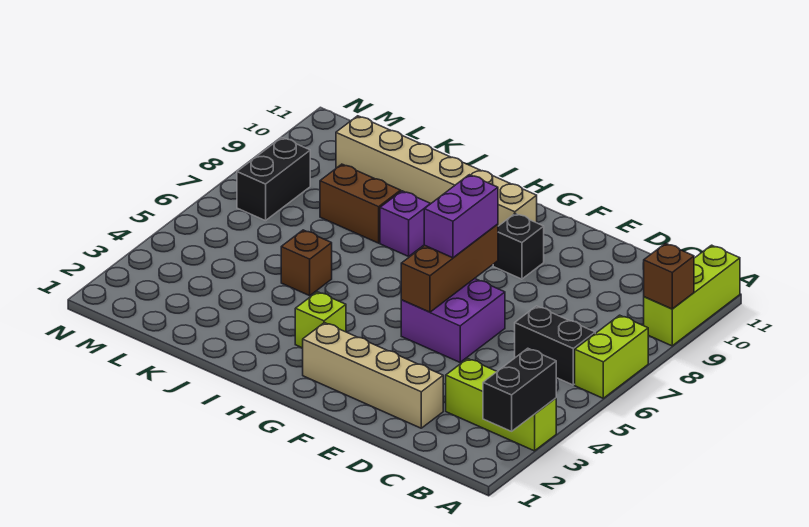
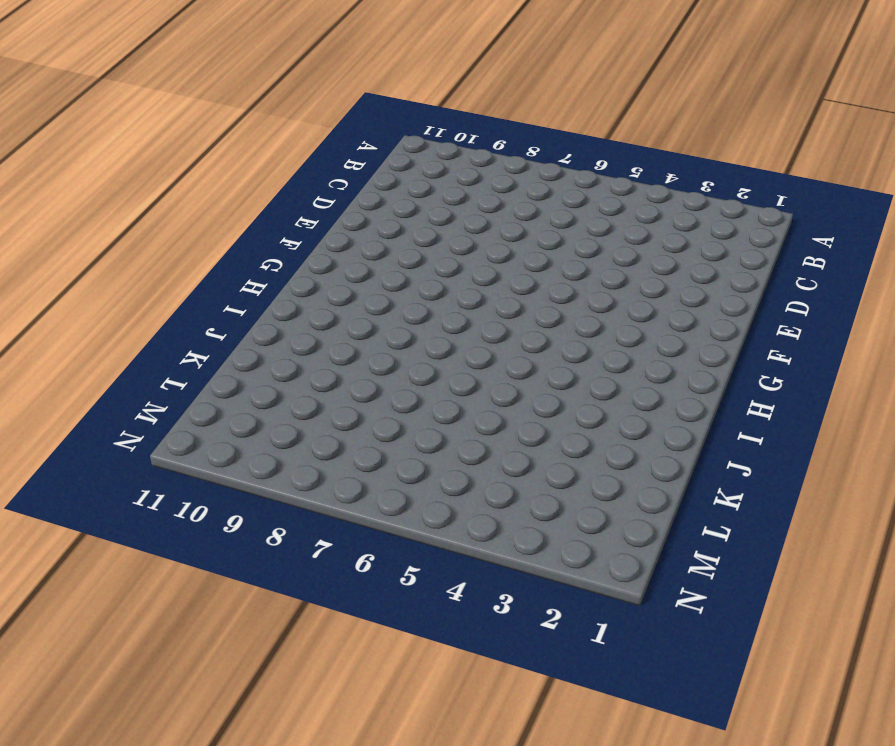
none -> lime 1x3 brick [446,359,556,451]
none -> lime 1x2 brick [575,315,648,398]
none -> lime 1x3 brick [644,245,740,346]

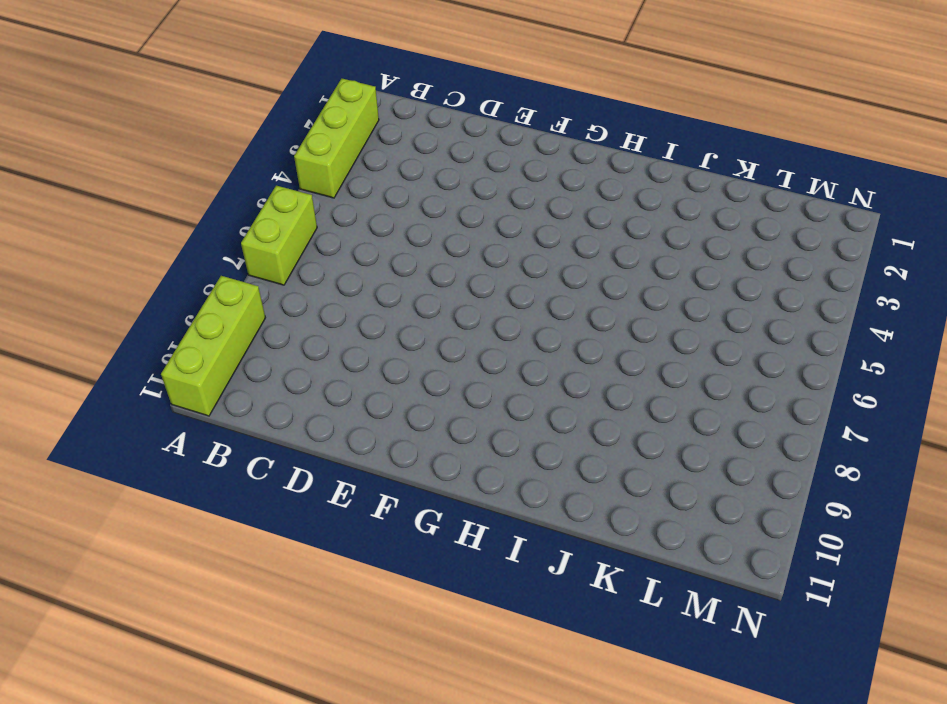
lime 1x3 brick [294,79,379,198] -> lime 1x3 brick turned to [446,359,556,451]
none -> black 1x2 brick [515,306,595,385]
none -> tan 1x4 brick [303,323,443,428]
none -> purple 2x2 brick [401,279,505,362]

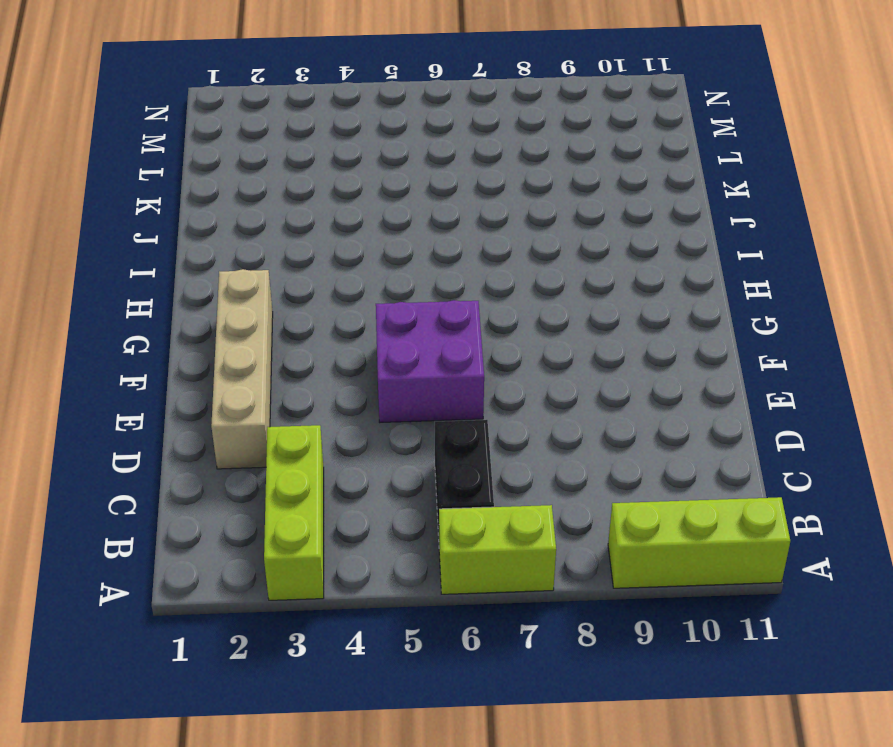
none -> black 1x1 brick [493,214,544,279]
none -> tan 1x6 brick [336,116,537,226]
none -> lime 1x1 brick [295,292,346,348]

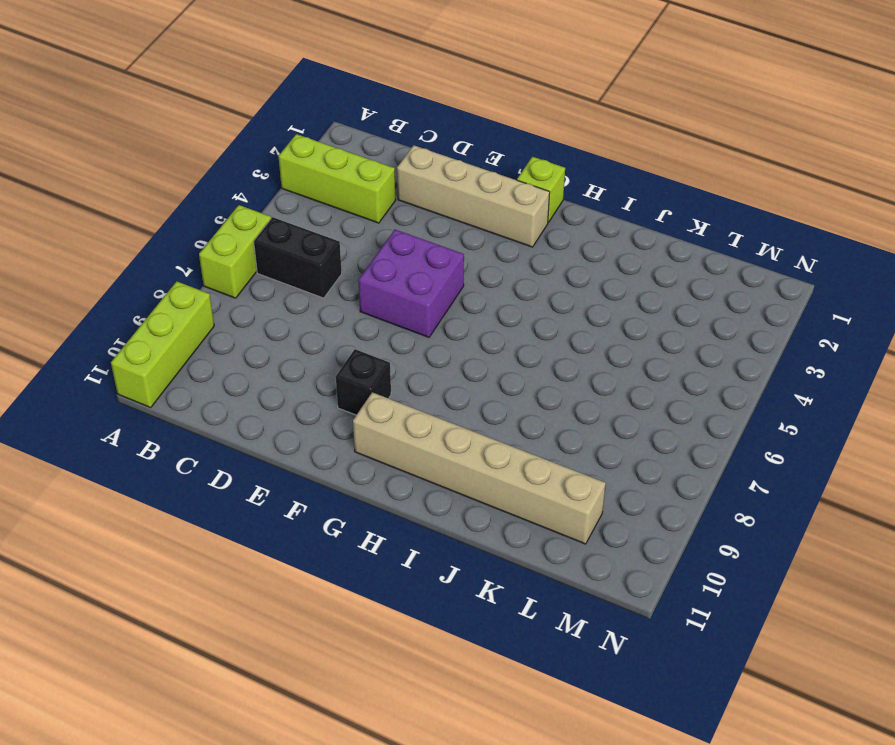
lime 1x1 brick [517,157,565,222] -> lime 1x1 brick moved to [295,292,346,348]
none -> purple 1x1 brick [380,191,430,256]
none -> brown 1x1 brick [281,230,332,296]
none -> brown 1x2 brick [320,164,401,243]

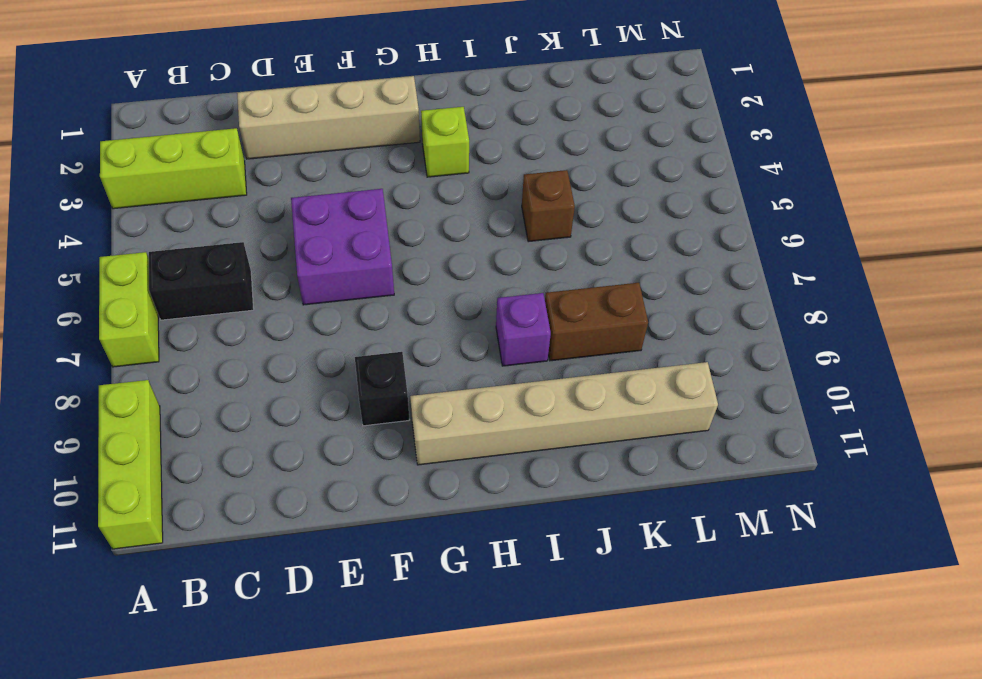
none -> black 1x2 brick [237,138,310,221]
none -> black 1x2 brick [483,348,556,431]
none -> brown 1x1 brick [644,243,694,309]

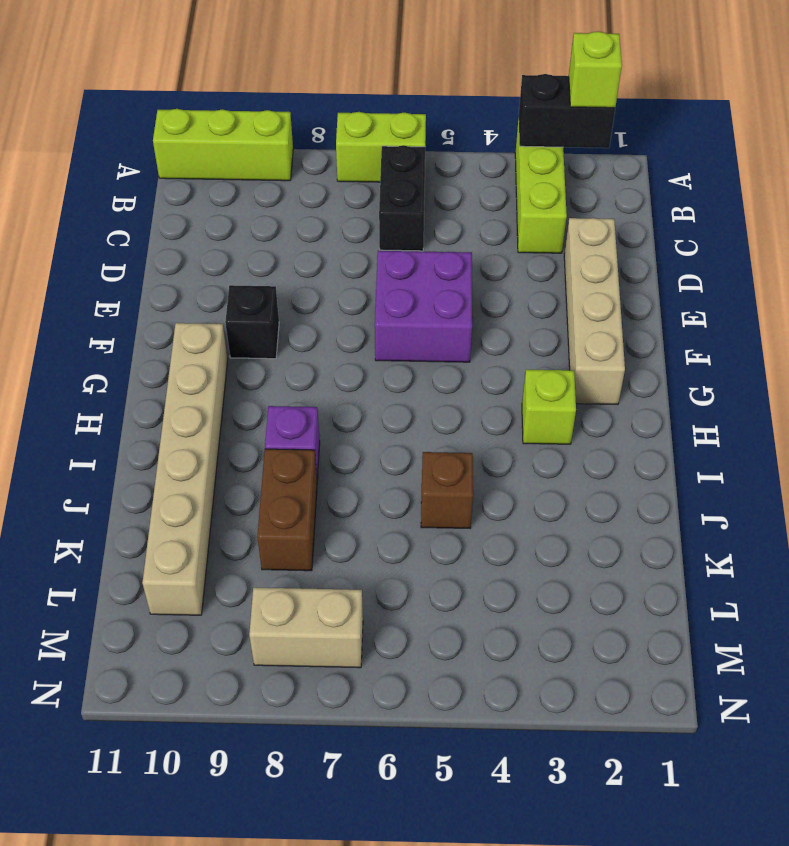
lime 1x1 brick [569,31,622,108] -> none
tan 1x2 brick [249,588,363,668] -> black 1x2 brick [237,138,310,221]
none -> brown 1x1 brick [644,243,694,309]
none -> brown 1x3 brick [401,224,498,312]
none -> purple 1x2 brick [424,175,498,258]

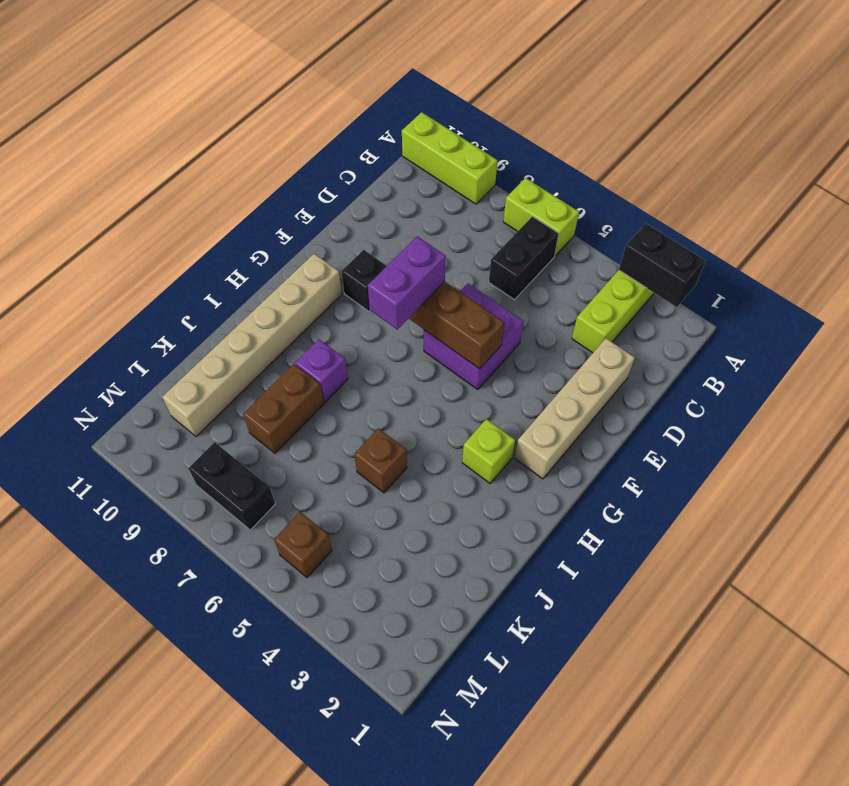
purple 1x2 brick [368,236,446,330] -> purple 1x2 brick turned to [424,175,498,258]
brown 1x1 brick [274,512,332,578] -> brown 1x1 brick moved to [644,243,694,309]

